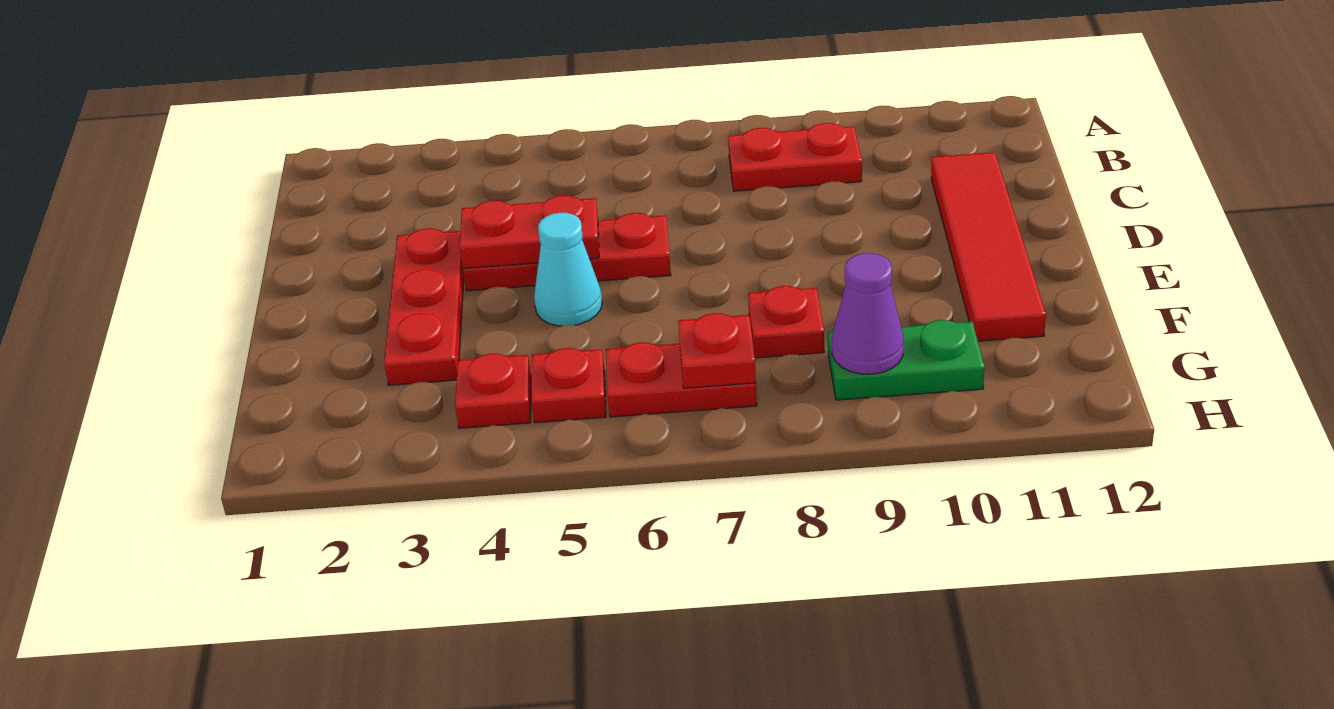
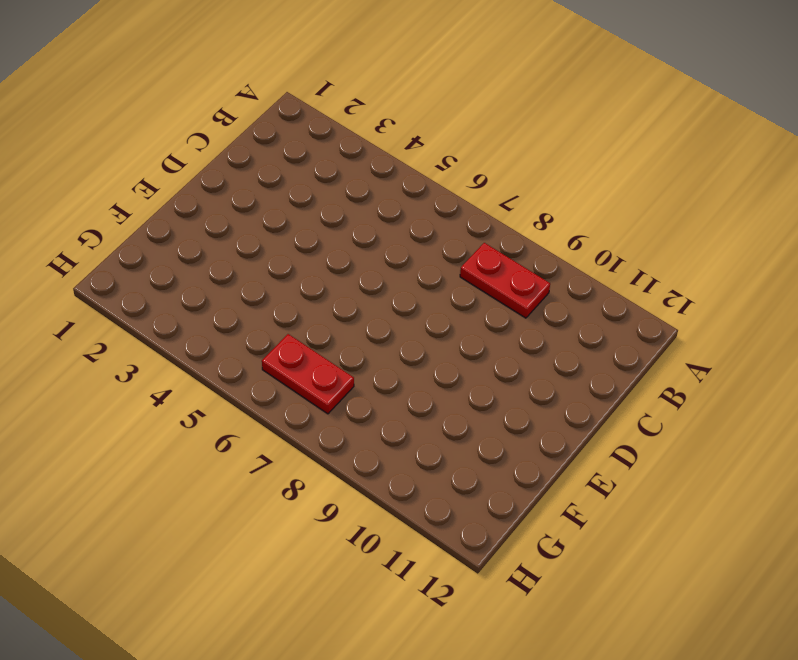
none -> red 1x4 tile [931,152,1046,341]
none -> red 1x3 plate [384,228,464,385]
none -> red 1x3 plate [463,213,671,291]

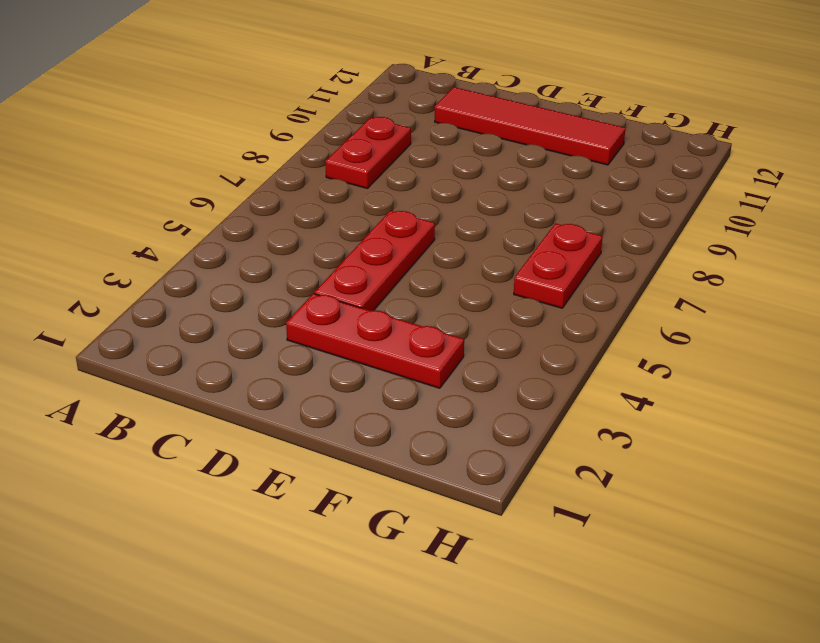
none -> cyan 1x1 cone [534,213,602,326]
none -> red 1x1 plate [748,286,824,358]
none -> red 1x1 plate [455,354,531,428]

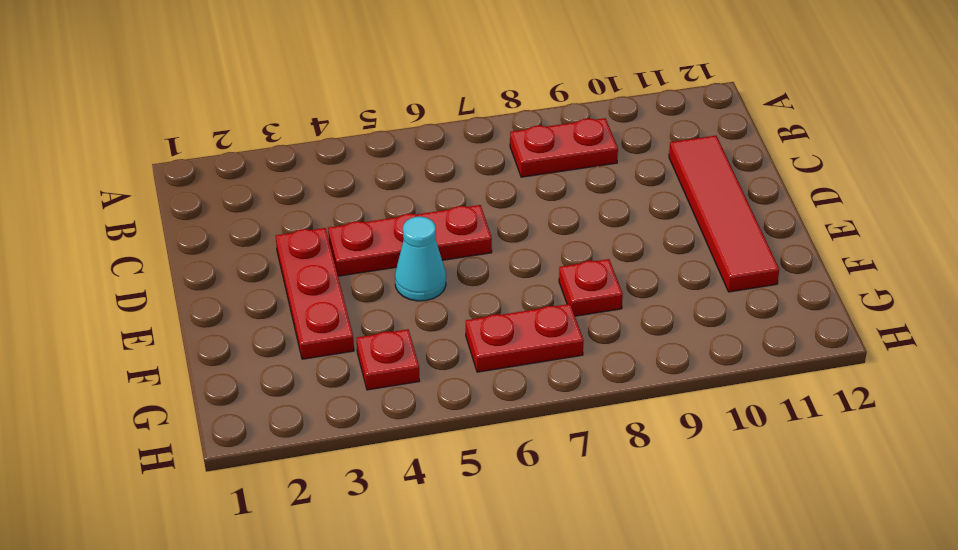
none -> red 1x1 plate [531,348,606,423]
none -> green 1x2 plate [828,320,985,400]
none -> red 1x2 plate [460,195,599,269]

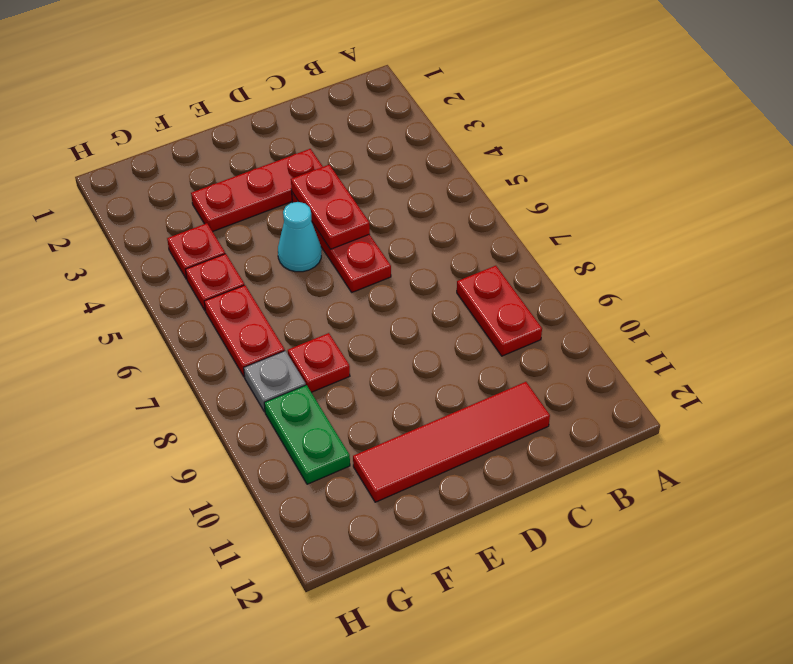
grey 1x1 plate [244,351,306,412] -> none
none -> red 1x1 plate [678,313,756,388]
none -> purple 1x1 cone [832,253,904,374]

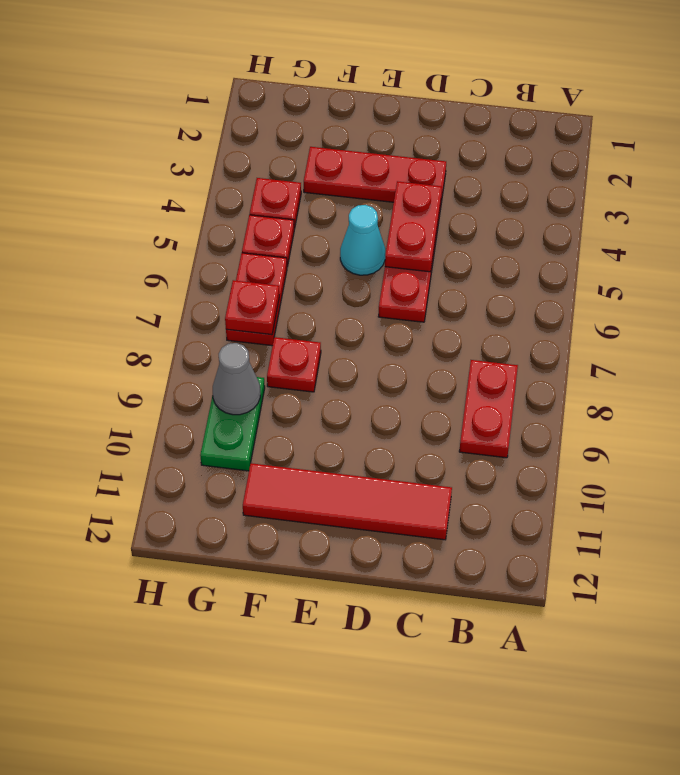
grey 1x1 cone [213,343,260,415] -> purple 1x1 cone [832,253,904,374]

